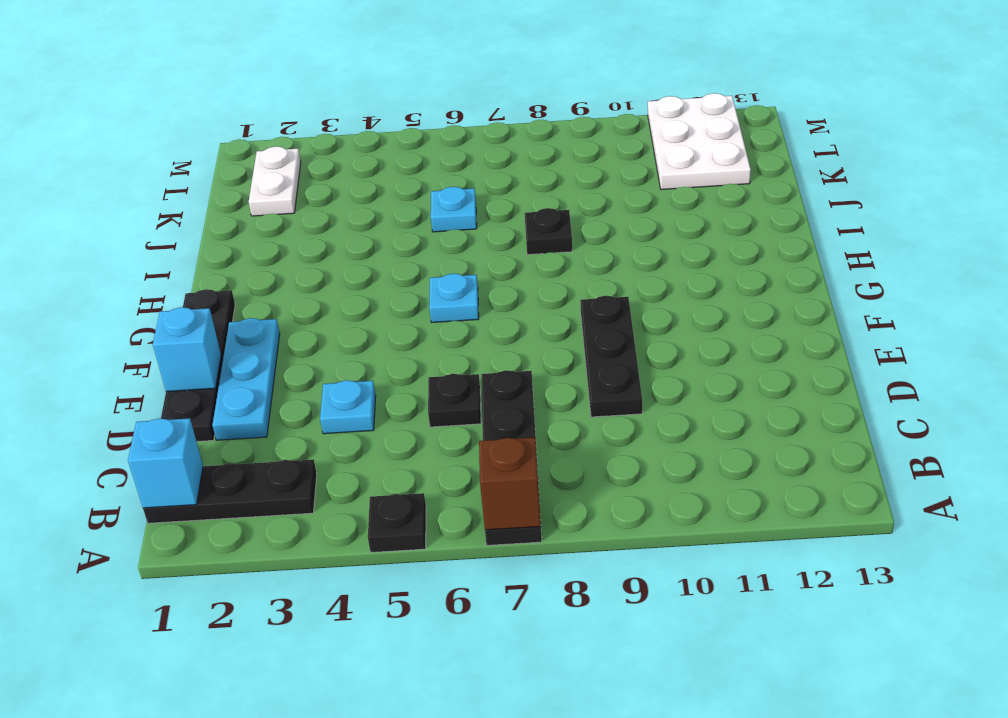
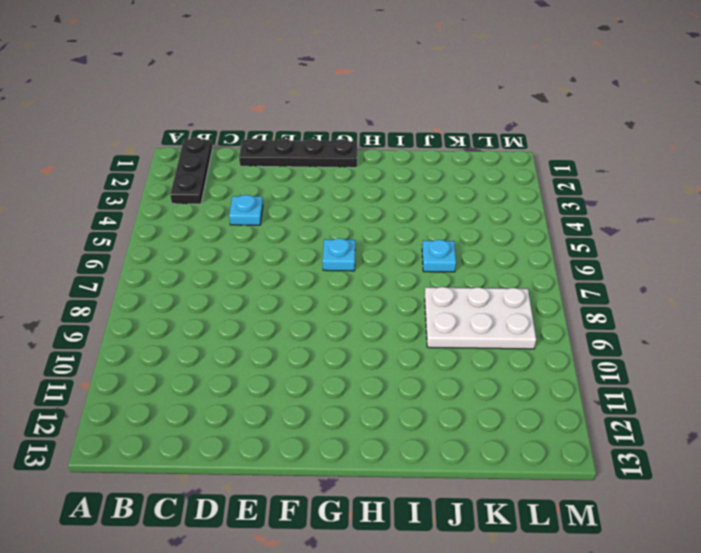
white 2x3 plate [425,287,536,349] -> white 2x3 plate moved to [648,93,751,190]
none -> black 1x1 plate [368,493,426,552]
none -> black 1x4 plate [481,370,542,545]
none -> cyan 1x3 plate [212,318,280,440]

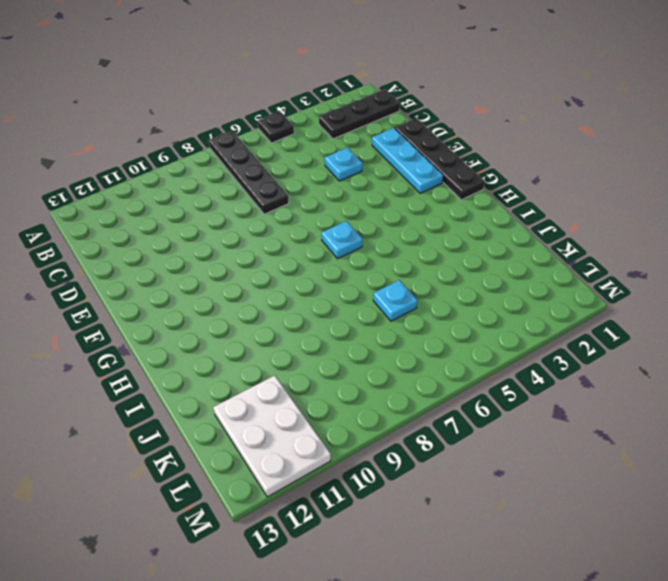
none -> black 1x1 plate [428,374,481,427]
none -> black 1x3 plate [580,296,642,417]
none -> black 1x1 plate [525,208,572,255]

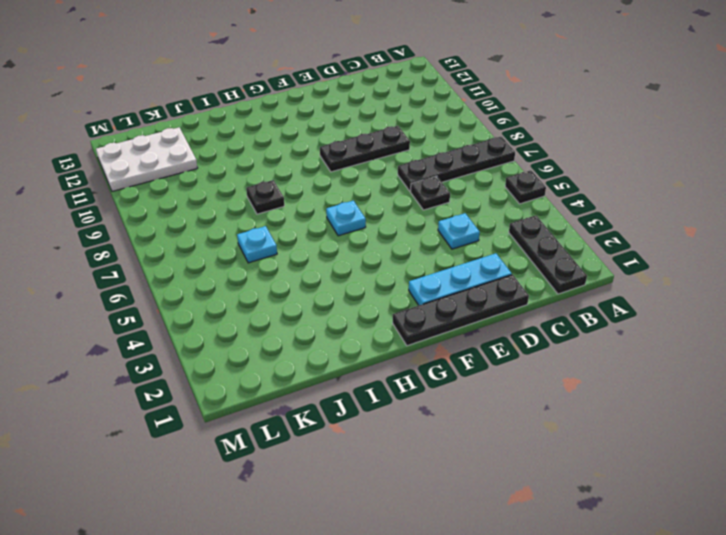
none -> white 1x2 plate [249,146,301,216]
none -> brown 1x1 brick [479,437,541,530]
none -> cyan 1x1 brick [128,418,203,508]

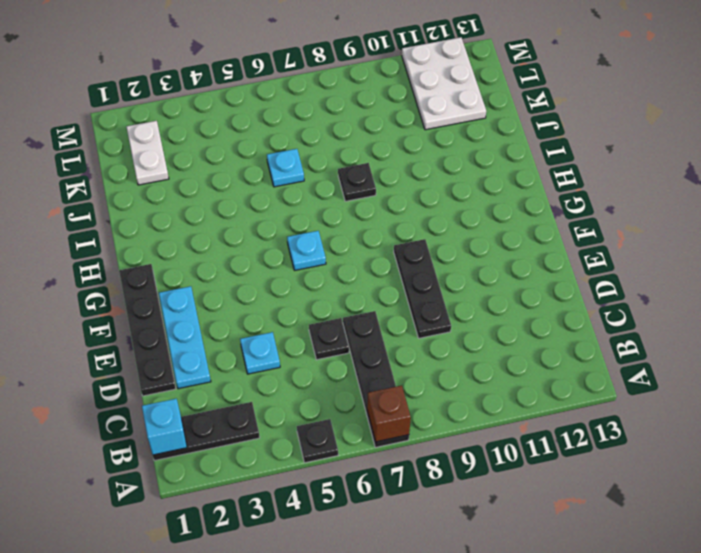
none -> cyan 1x1 brick [153,307,221,391]

